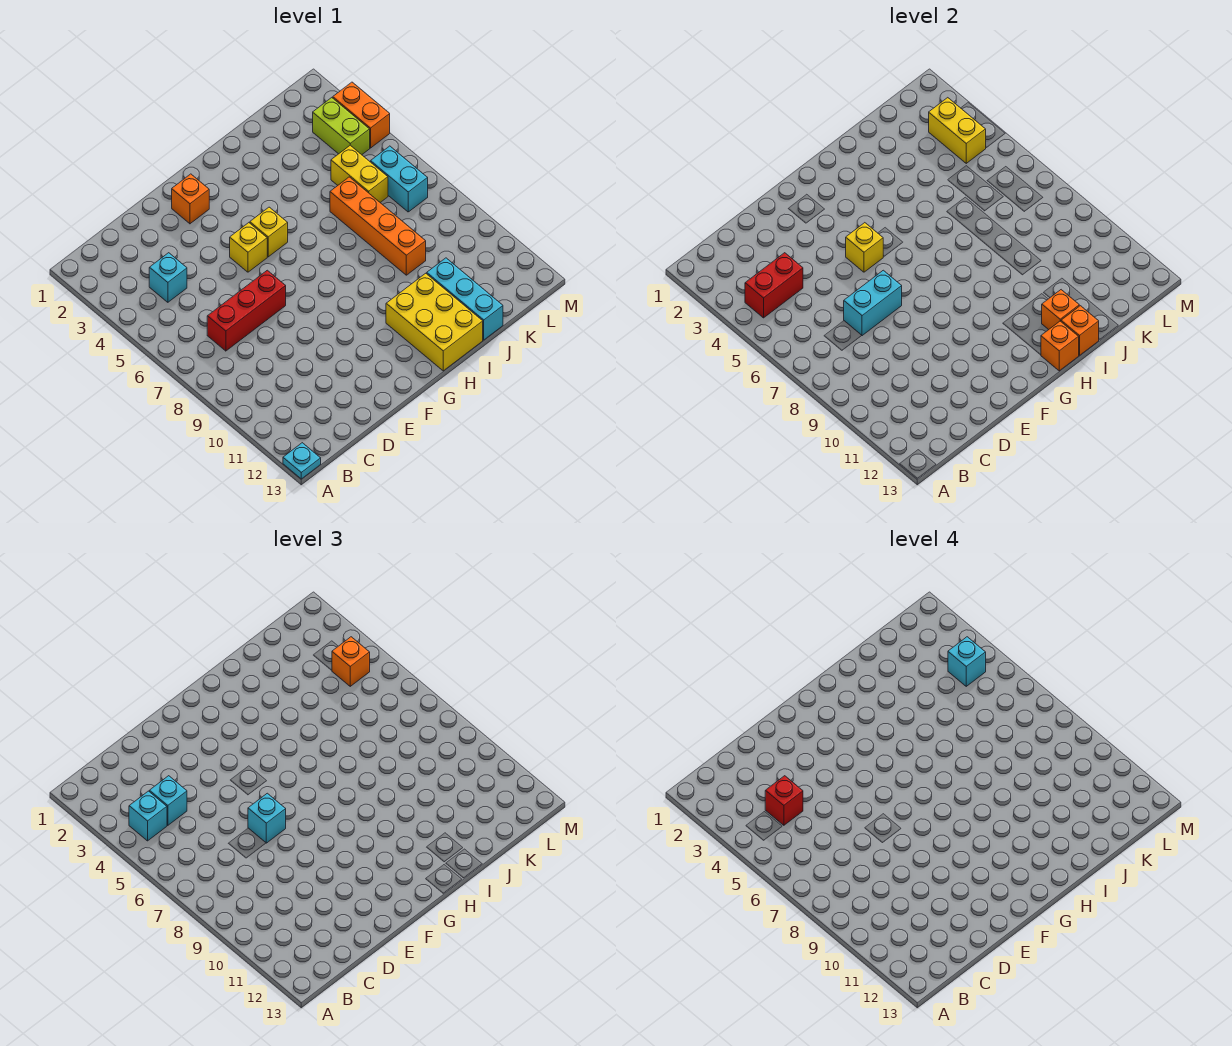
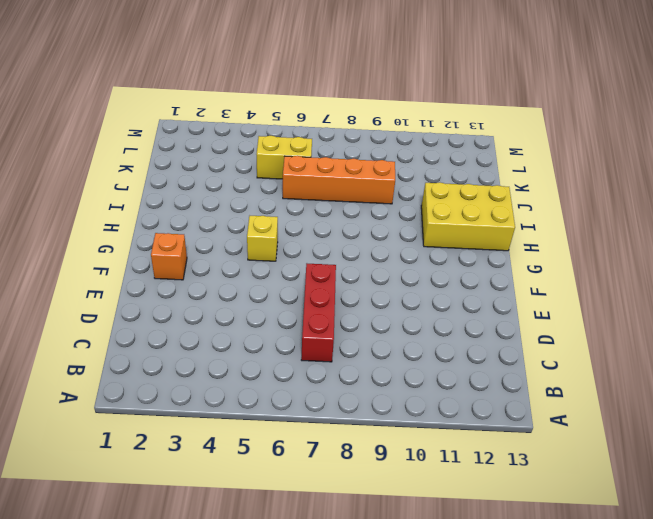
none -> cyan 1x1 plate [283,443,321,479]
none -> cyan 1x1 brick [149,253,187,302]
none -> yellow 1x1 brick [230,223,267,272]

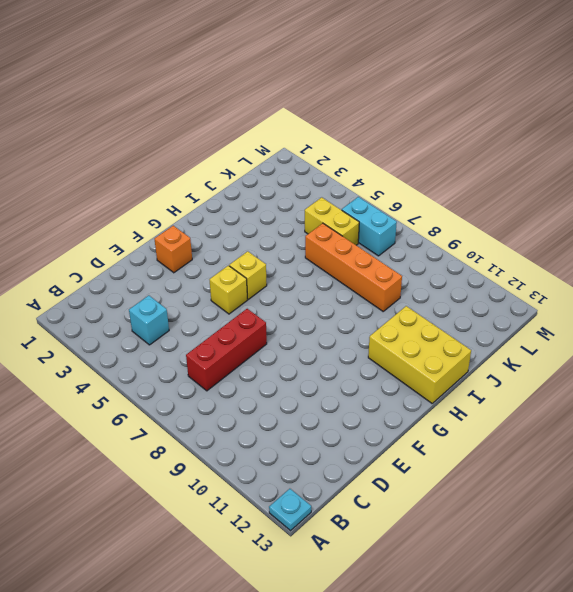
none -> cyan 1x3 brick [427,258,503,340]
none -> lime 1x2 brick [313,98,370,155]
none -> orange 1x2 brick [333,82,390,148]

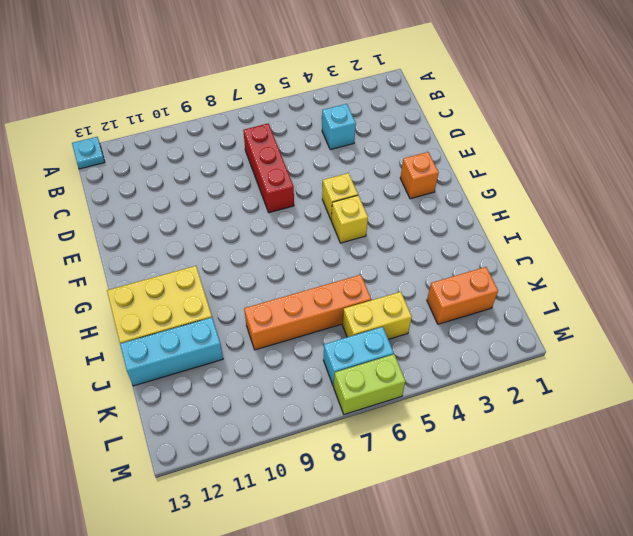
orange 1x2 brick [427,267,498,324] -> orange 1x2 brick moved to [333,82,390,148]
lime 1x2 brick [334,354,406,414] -> lime 1x2 brick moved to [313,98,370,155]
none -> red 1x2 brick [745,253,803,318]
none -> cyan 1x2 brick [844,270,902,336]
none -> yellow 1x1 brick [846,223,883,272]

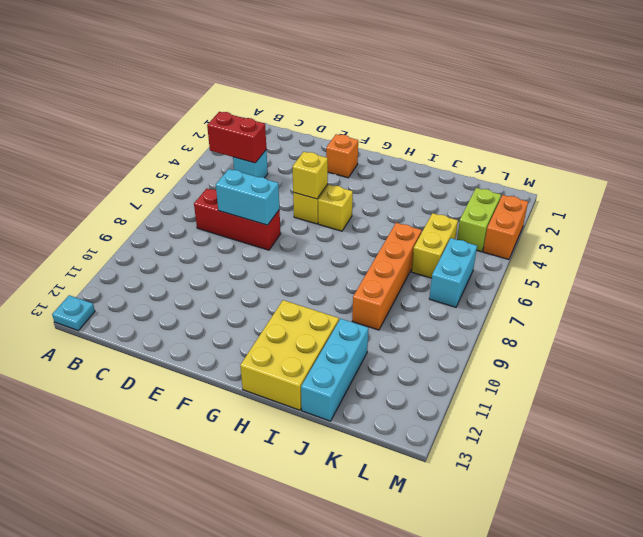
none -> orange 1x1 brick [1041,321,1079,371]
none -> orange 1x1 brick [1042,290,1079,330]
none -> orange 1x1 brick [1061,306,1099,355]

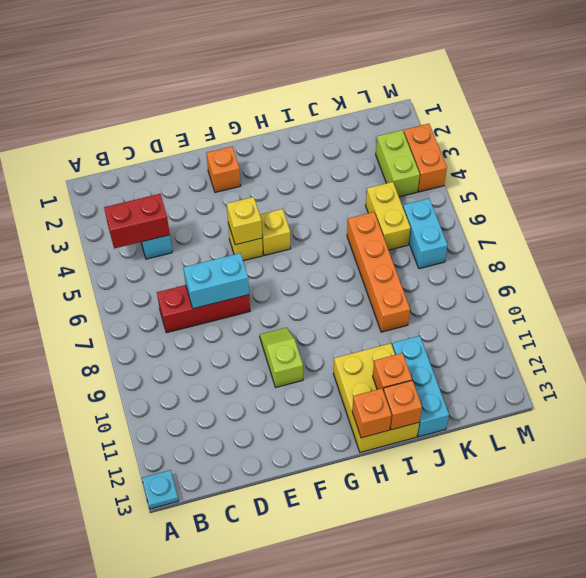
lime 1x2 slope [260,328,303,387] -> none
none -> yellow 1x2 brick [929,98,986,163]
none -> cyan 1x1 brick [129,791,167,841]
none -> cyan 1x1 brick [149,776,187,825]

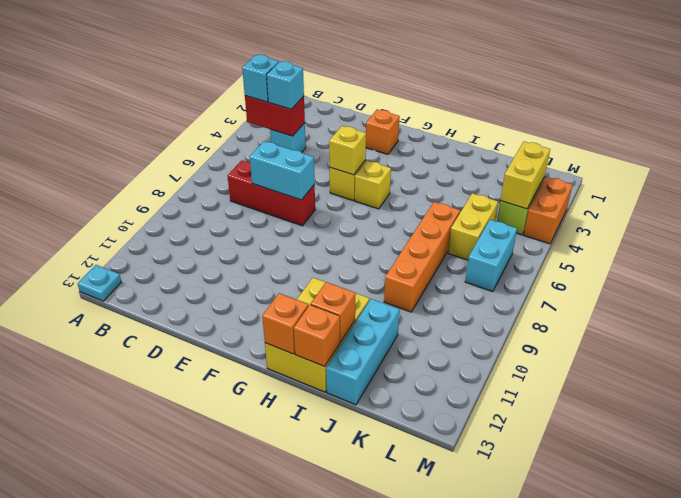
none -> cyan 1x1 brick [248,793,286,843]
none -> orange 1x1 brick [332,637,370,686]
none -> red 1x1 brick [765,776,803,825]

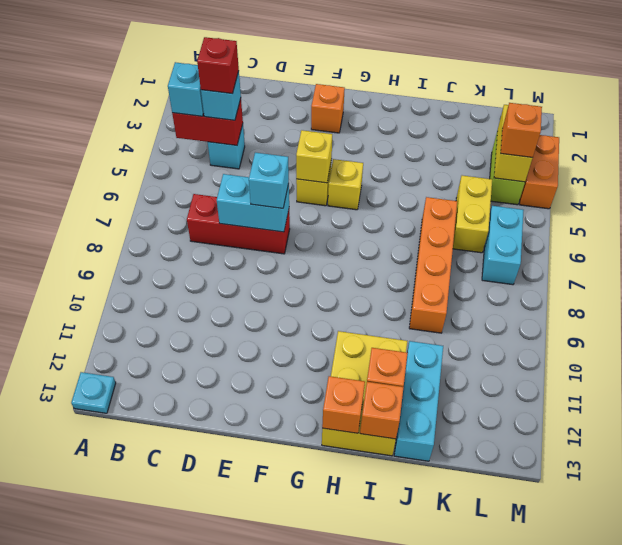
none -> cyan 1x1 brick [948,637,986,686]

